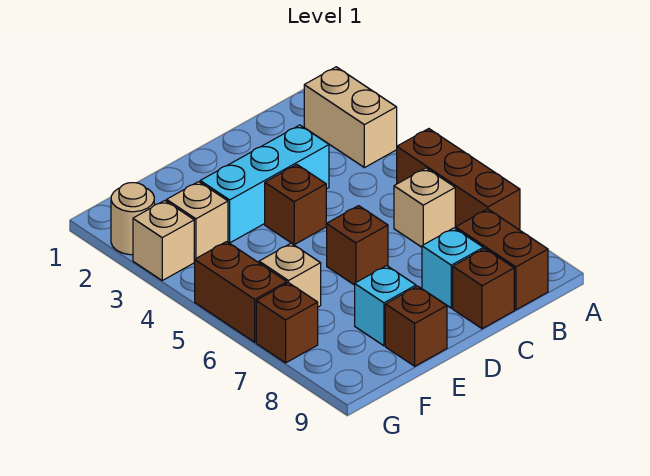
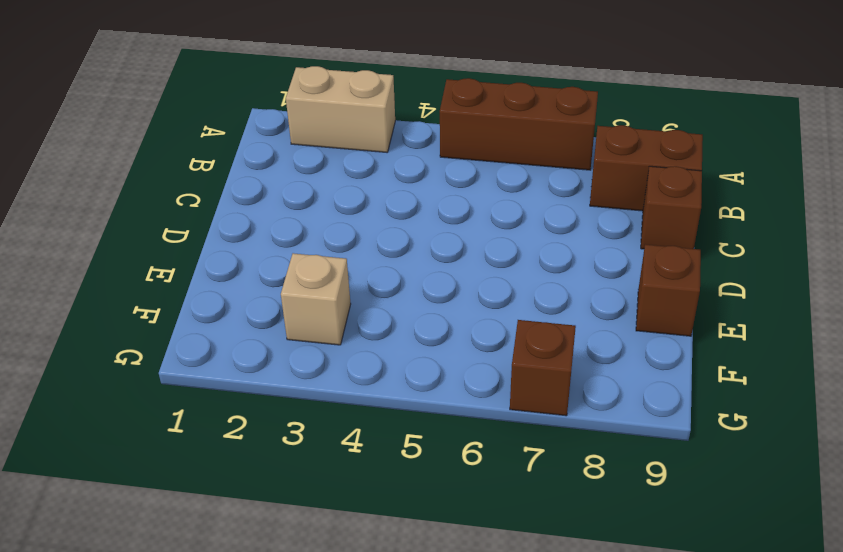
none -> tan 1x1 brick [394,168,455,247]
none -> cyan 1x3 brick [200,125,329,243]
none -> cyan 1x1 brick [422,228,483,308]

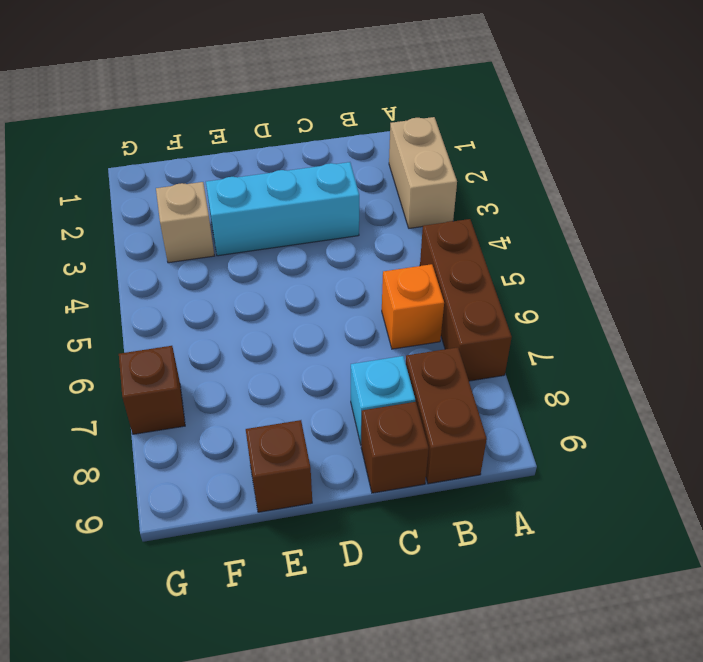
orange 1x1 brick [382,264,444,349] -> tan 1x1 brick [394,168,455,247]
none -> brown 1x1 brick [265,165,326,245]
none -> brown 1x1 brick [327,206,388,285]
none -> cyan 1x1 brick [355,266,416,346]

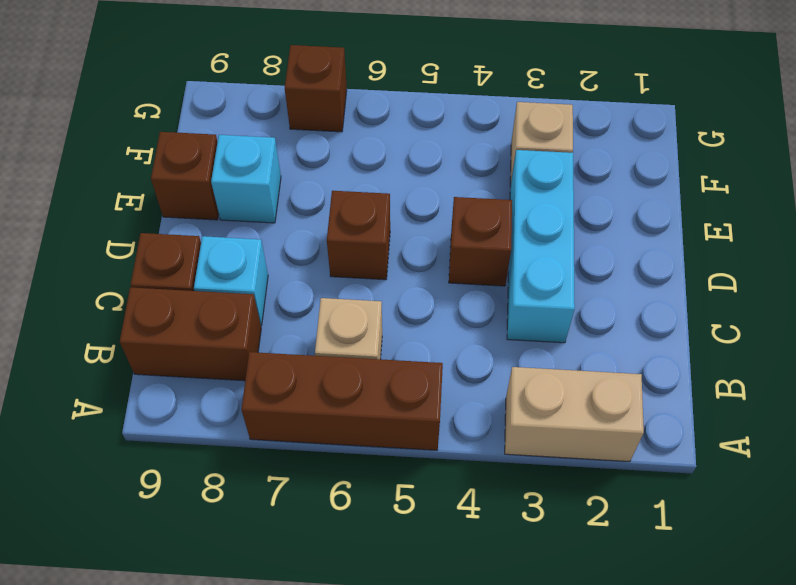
none -> tan 1x1 brick [259,243,321,307]
none -> tan 1x1 round brick [111,183,154,255]
none -> tan 1x1 brick [133,201,194,280]

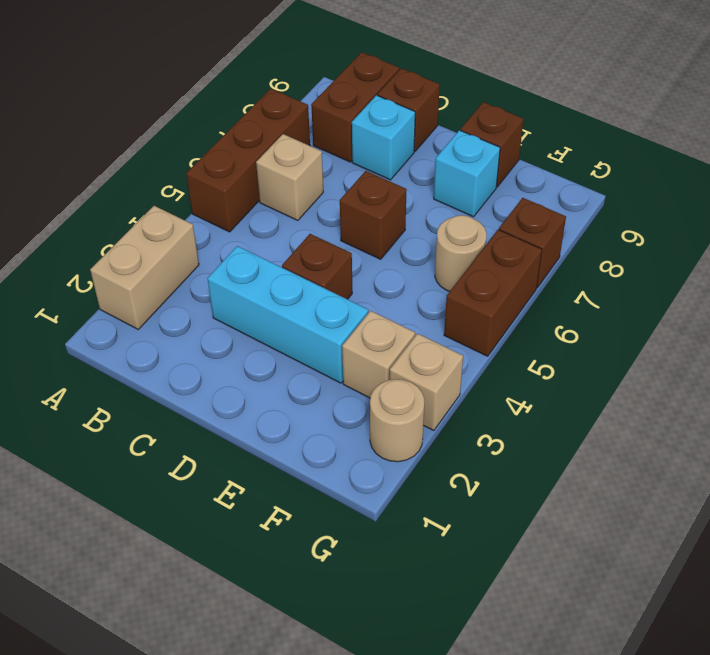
tan 1x1 round brick [435,215,487,291] -> tan 1x1 brick [259,243,321,307]

